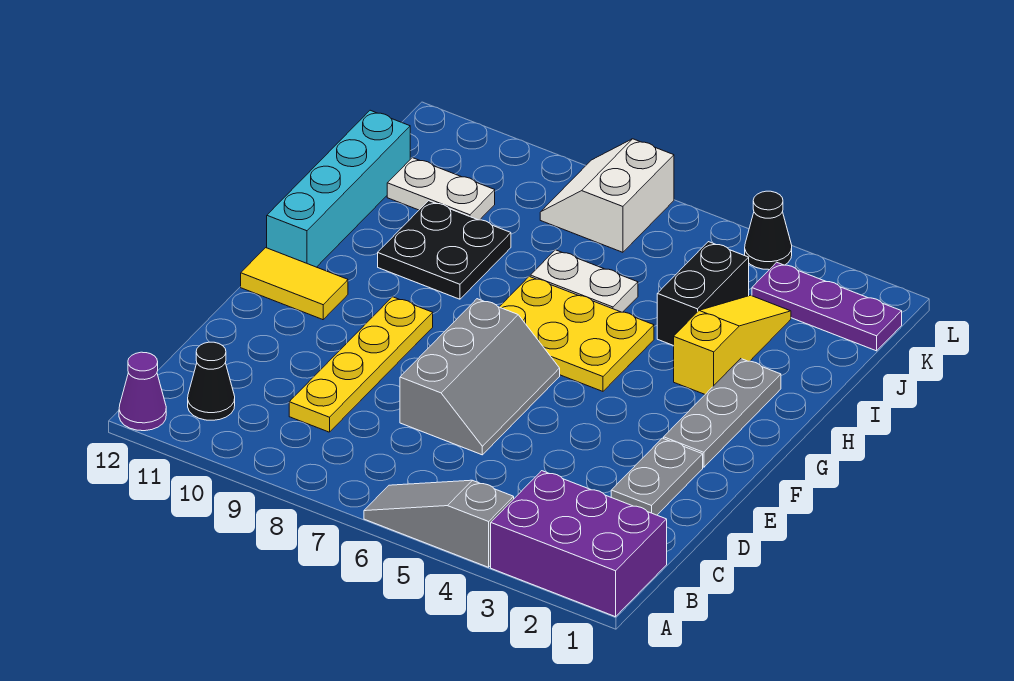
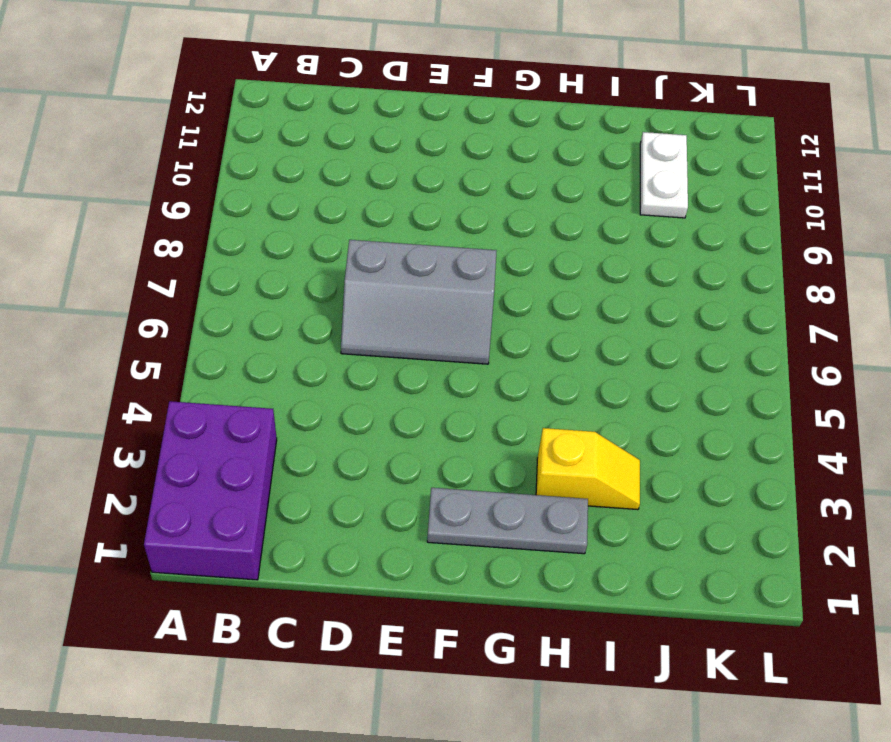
yellow 1x2 slope [536,428,640,510] -> yellow 1x3 slope [674,295,791,394]
none -> grey 1x3 slope [364,480,514,567]
none -> purple 1x1 cone [119,352,166,431]
none -> black 1x1 cone [188,342,235,420]

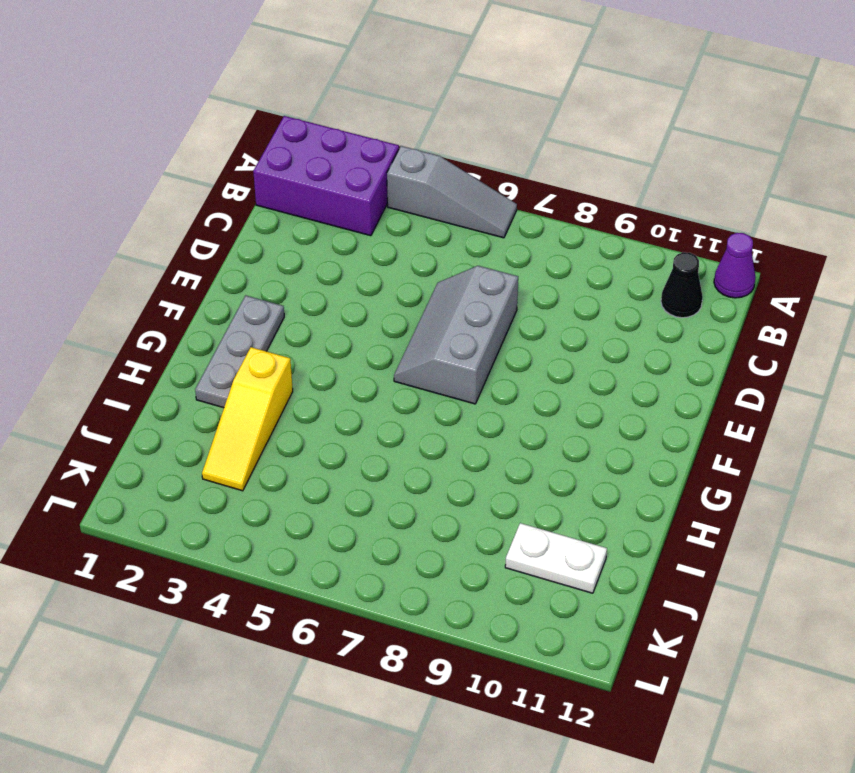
none -> yellow 1x4 plate [289,297,433,432]
none -> grey 1x2 plate [611,438,703,515]
none -> yellow 1x2 tile [241,248,348,320]

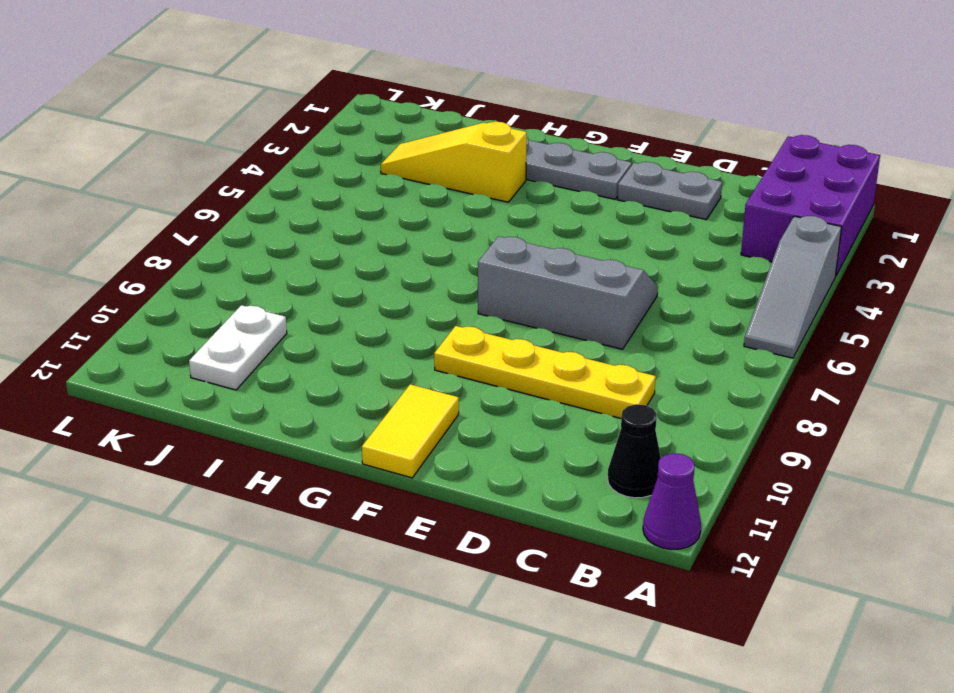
none -> yellow 2x3 plate [500,276,654,391]
none -> cyan 1x4 brick [267,110,410,267]
none -> black 2x2 plate [378,201,511,299]

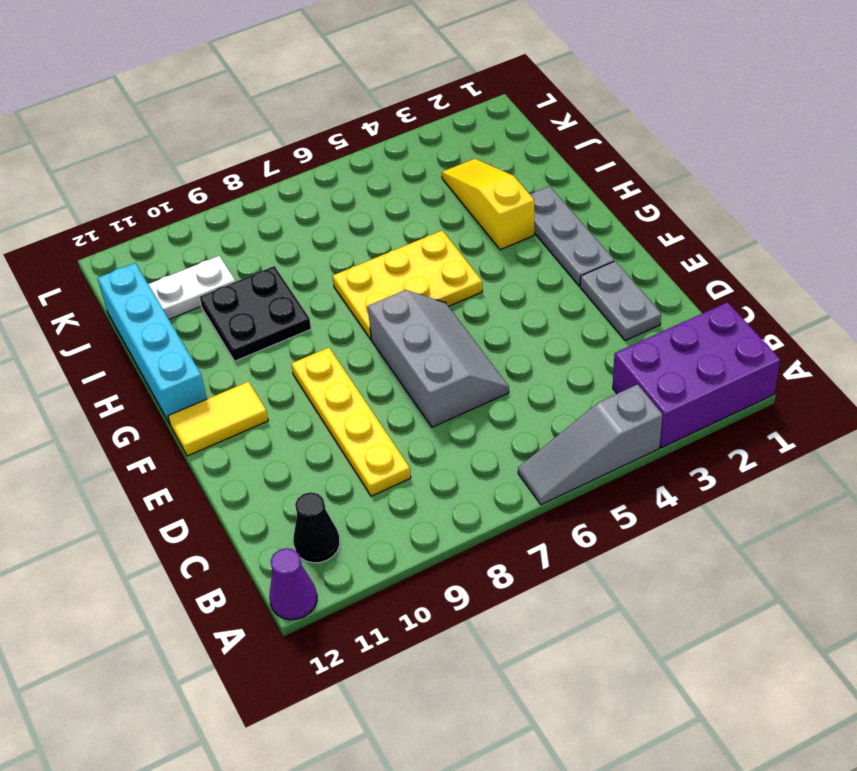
none -> black 1x2 brick [657,242,749,346]
none -> white 1x2 plate [530,250,638,312]
none -> purple 1x3 plate [752,262,902,351]

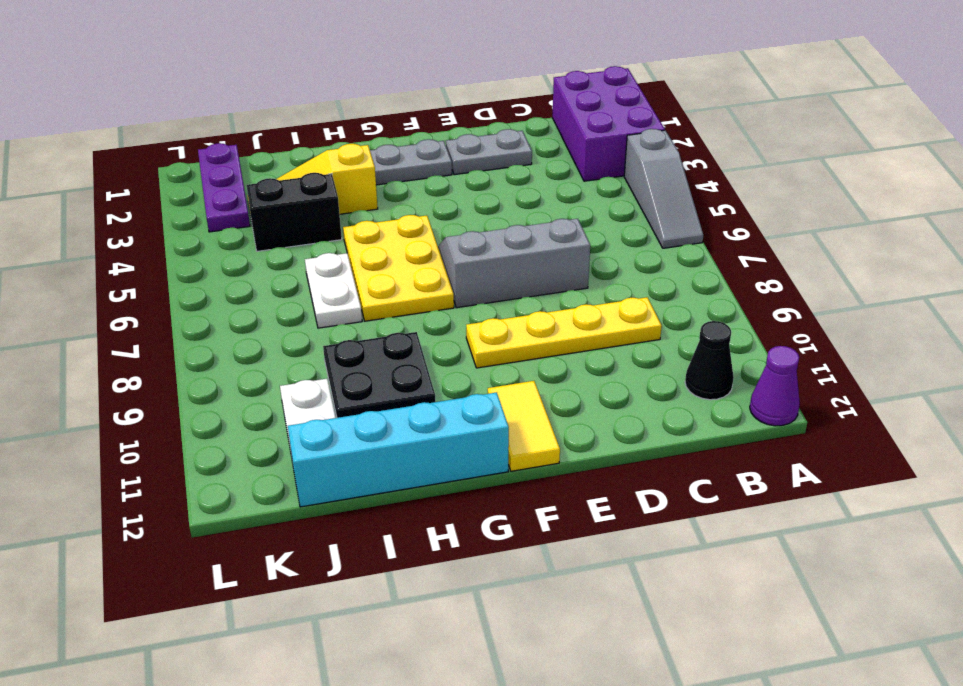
none -> white 2x2 slope [540,139,674,252]
none -> black 1x1 cone [745,191,792,270]

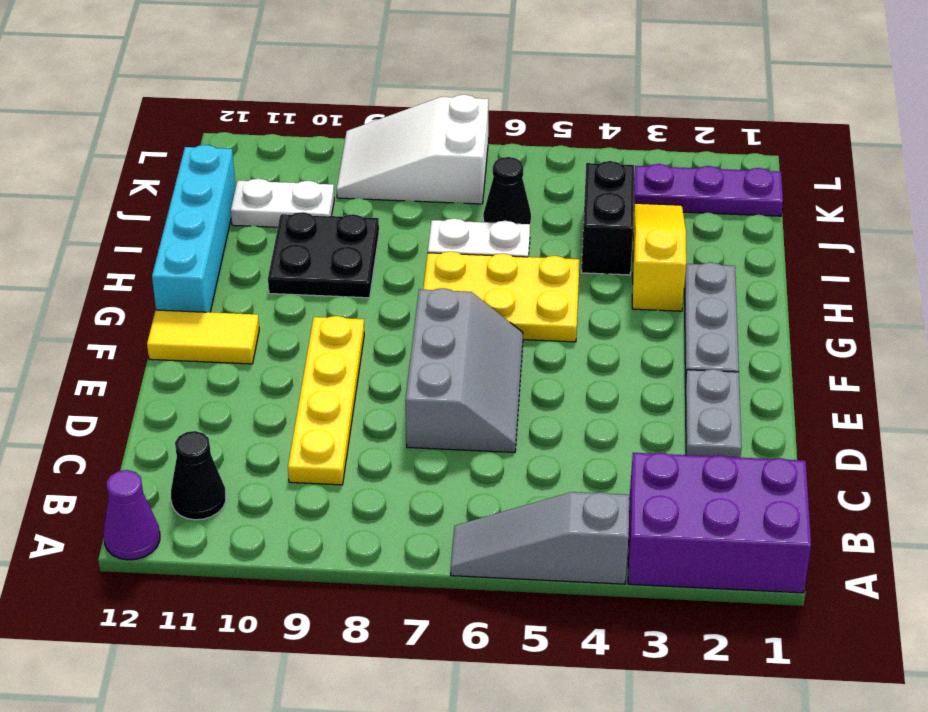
black 1x1 cone [483,157,531,224] -> black 1x1 cone moved to [745,191,792,270]
white 2x3 slope [337,95,489,204] -> white 2x2 slope [540,139,674,252]

